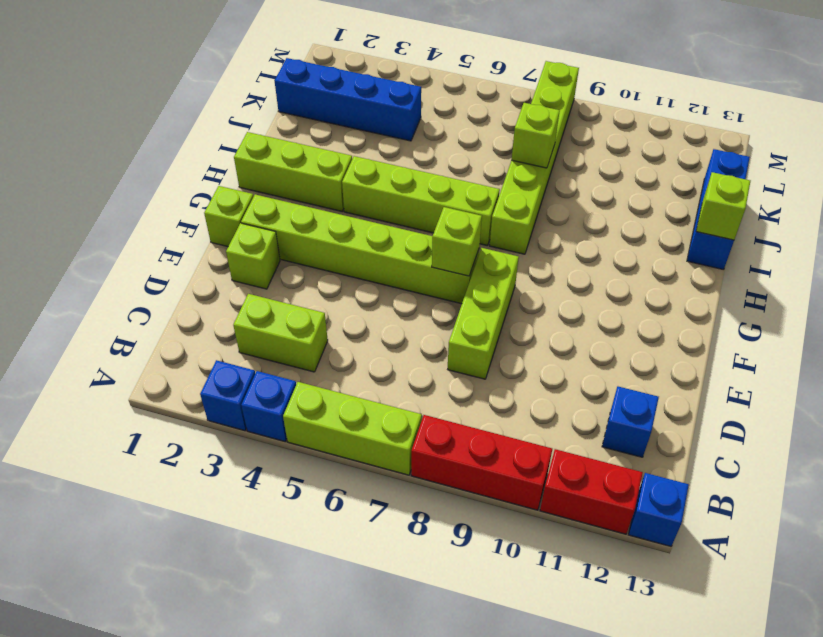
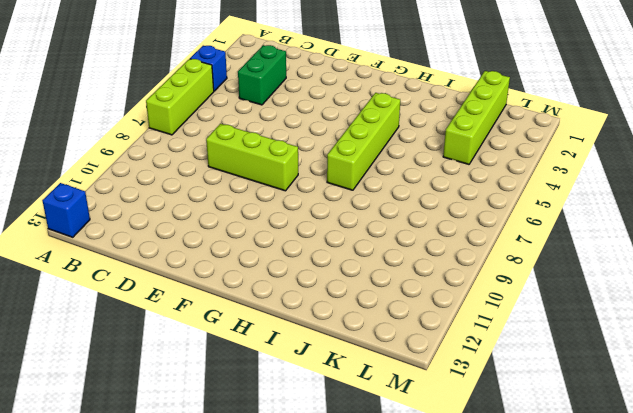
green 1x2 brick [238,45,286,105] -> lime 1x2 brick [233,294,328,372]
lime 1x4 brick [443,71,510,164] -> blue 1x4 brick [275,58,421,141]
none -> blue 1x1 brick [200,360,255,431]
none -> red 1x3 brick [411,415,552,510]
none -> red 1x2 brick [540,449,643,534]

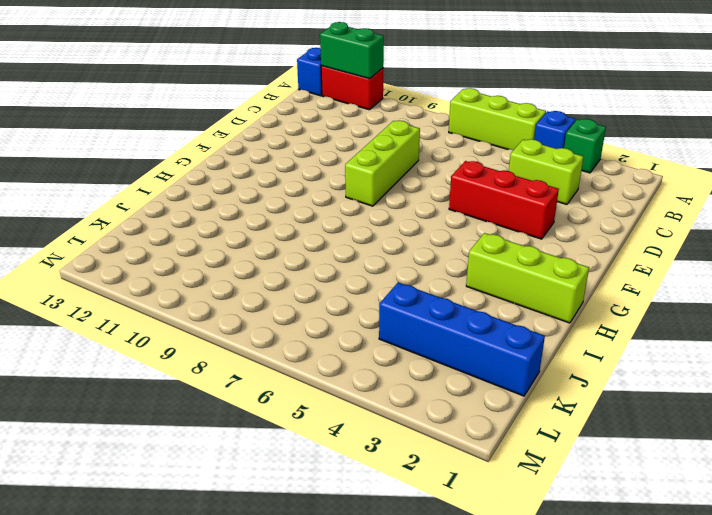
green 1x1 brick [564,119,606,173] -> blue 1x1 brick [200,360,255,431]
green 1x2 brick [320,22,384,79] -> none
red 1x3 brick [449,161,559,239] -> red 1x3 brick moved to [411,415,552,510]
none -> blue 1x1 brick [602,387,659,457]
none -> lime 1x1 brick [226,223,280,289]
none -> lime 1x1 brick [204,186,254,247]

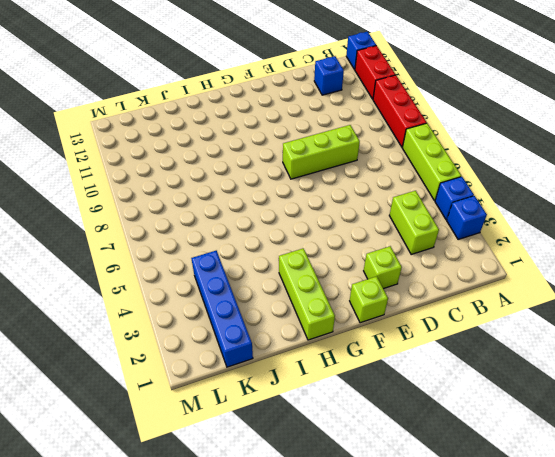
none -> lime 1x6 brick [241,194,479,304]
none -> lime 1x4 brick [342,156,500,246]
none -> lime 1x6 brick [490,61,579,254]

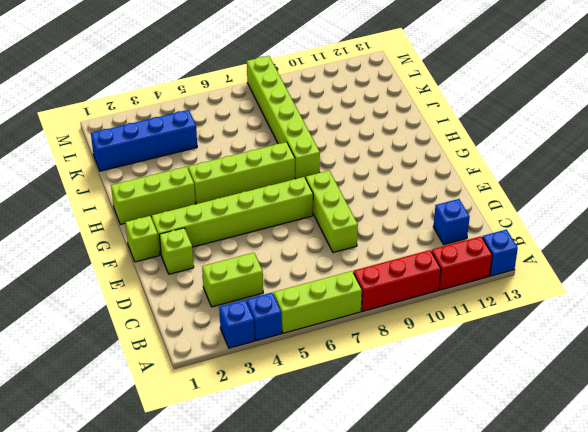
none -> blue 1x3 brick [687,149,750,270]
none -> lime 1x1 brick [432,207,482,276]
none -> lime 1x1 brick [696,172,750,240]

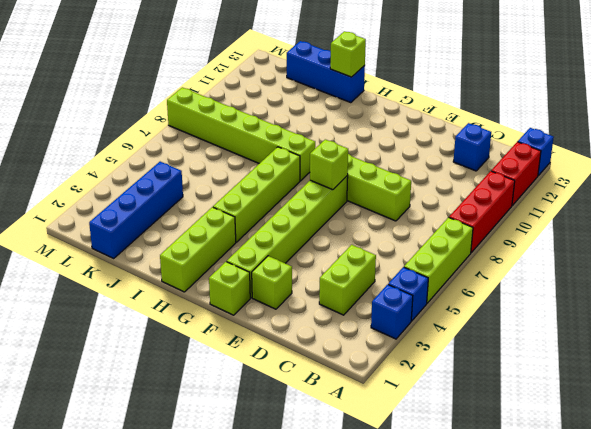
none -> lime 1x1 brick [512,103,560,168]

